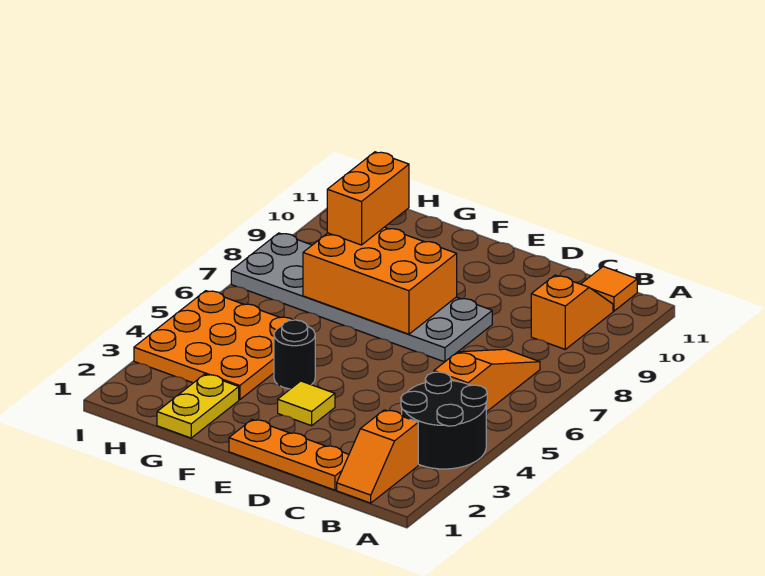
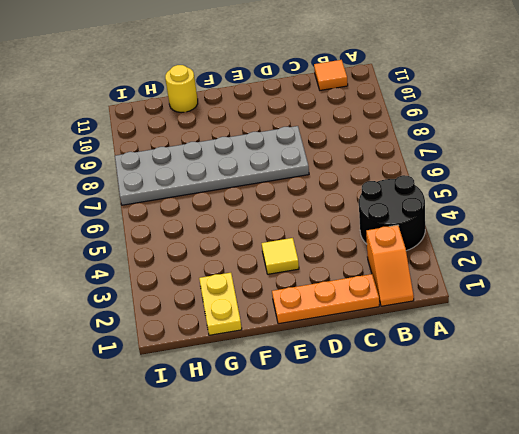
yellow 1x1 round brick [165,65,198,112] -> none
none -> orange 1x3 slope [434,349,540,412]
none -> orange 1x2 slope [531,275,613,349]
none -> black 1x1 round brick [274,320,315,389]

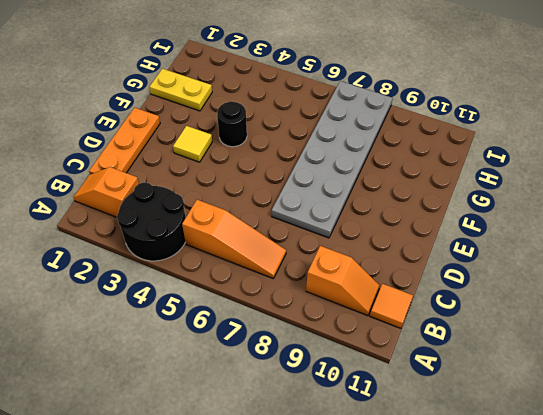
none -> orange 3x3 plate [134,291,292,400]
none -> orange 2x3 brick [303,227,457,334]
none -> orange 1x2 brick [327,152,409,245]

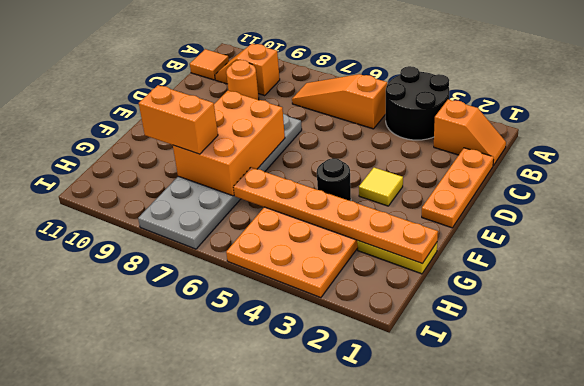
orange 1x1 round brick [226,60,259,100] -> none
orange 1x6 plate [233,167,438,264] -> none

